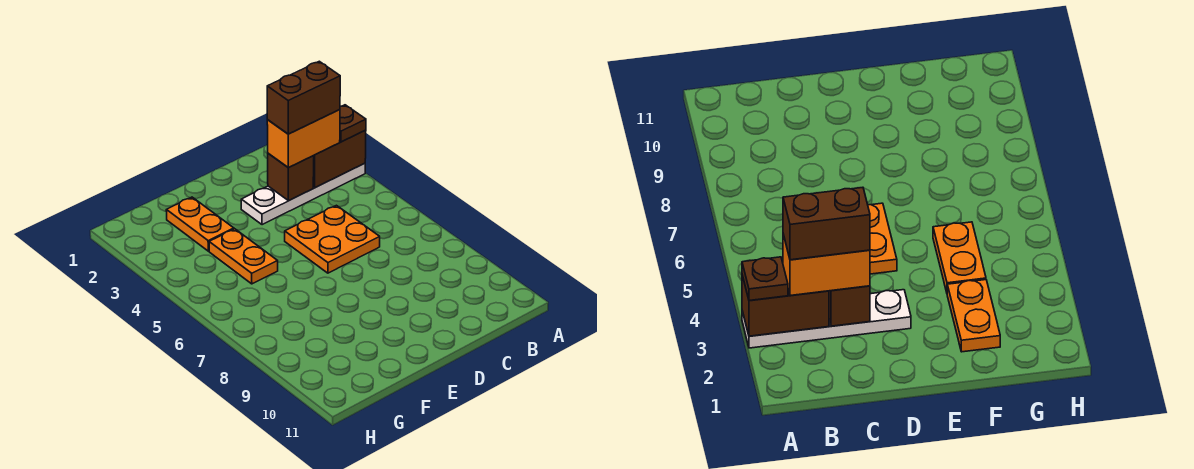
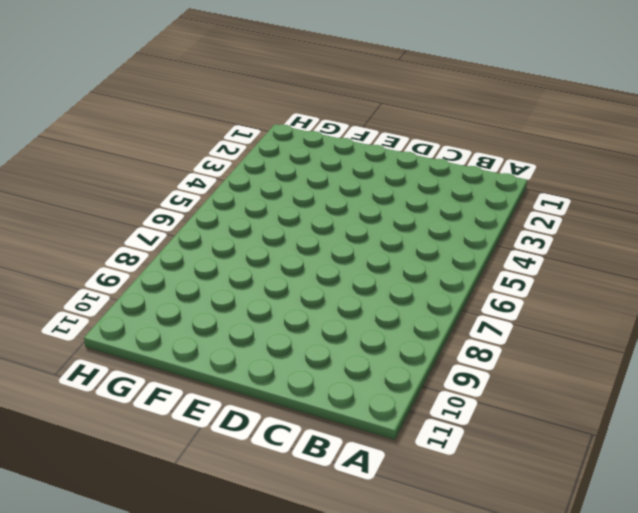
none -> white 1x4 plate [241,163,365,225]
none -> orange 2x2 plate [285,205,380,273]

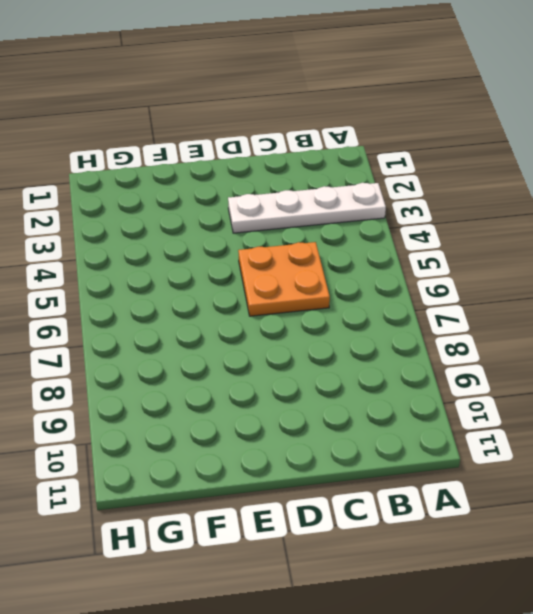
none -> orange 1x2 plate [166,197,234,251]
none -> orange 1x2 plate [209,229,278,284]

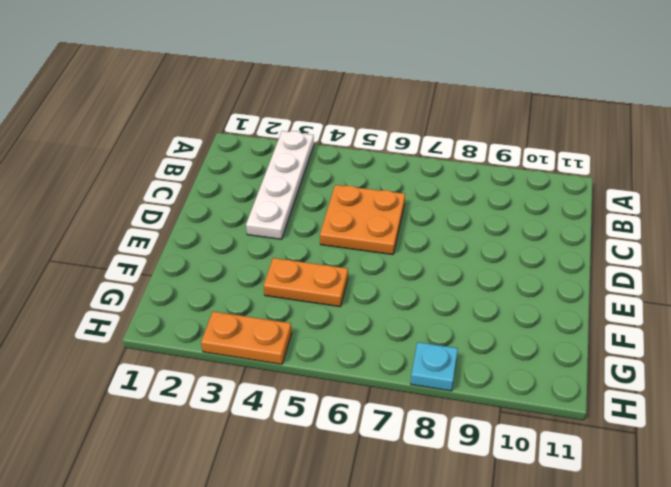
orange 1x2 plate [201,312,292,364] -> orange 1x2 plate moved to [166,197,234,251]
cyan 1x1 plate [411,342,458,391] -> none
none -> brown 1x2 brick [313,130,366,188]
none -> brown 1x1 brick [268,153,314,201]

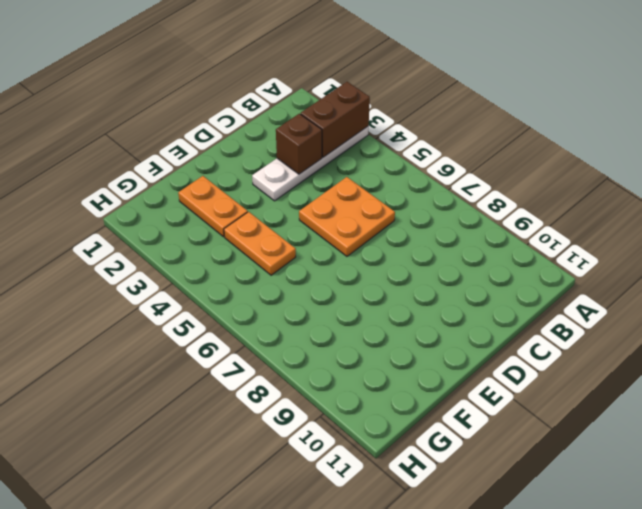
none -> brown 1x1 plate [340,105,366,142]
none -> orange 1x2 brick [267,110,340,168]

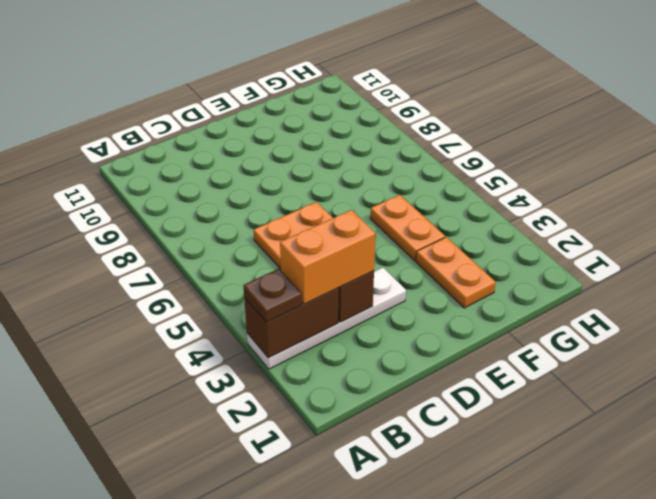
none -> brown 1x2 brick [267,61,340,134]

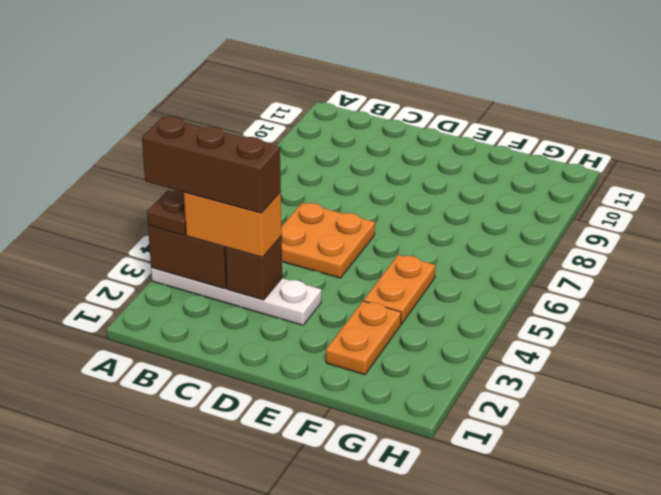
brown 1x3 brick [142,116,281,213] -> brown 1x2 brick [267,61,340,134]

